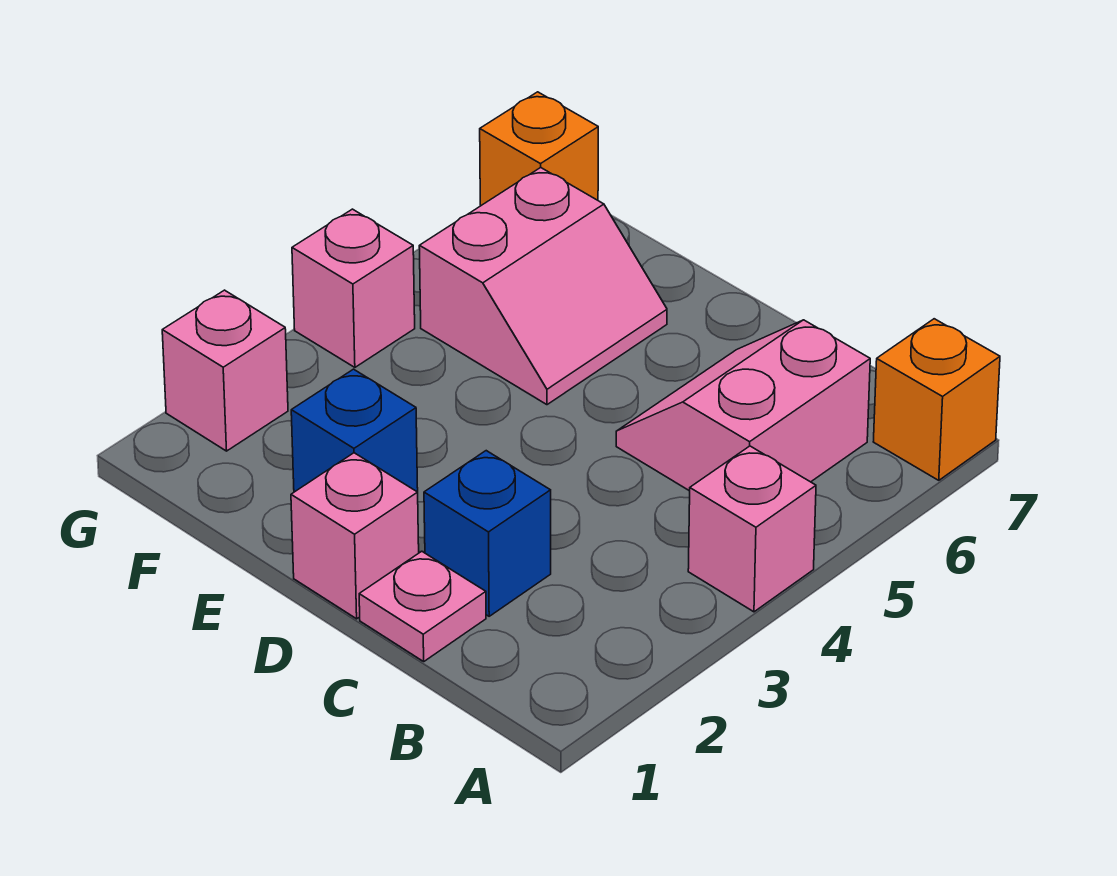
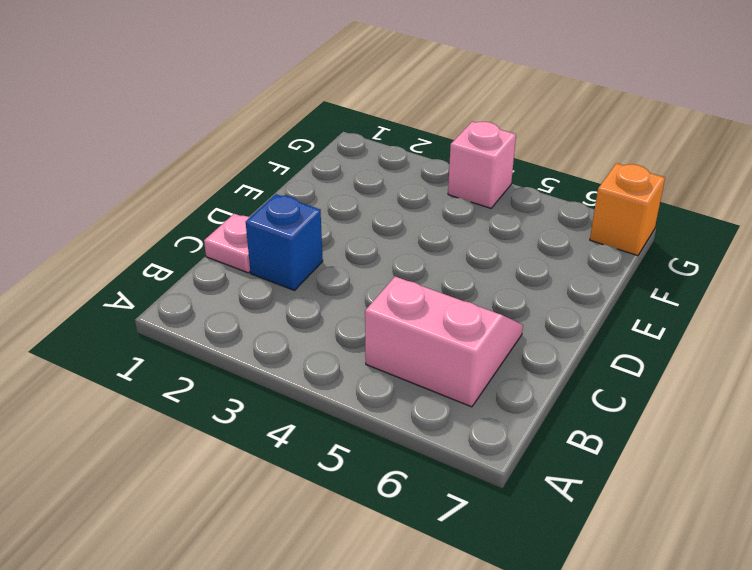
none -> pink 1x1 brick [688,446,816,612]
none -> orange 1x1 brick [873,319,1000,480]

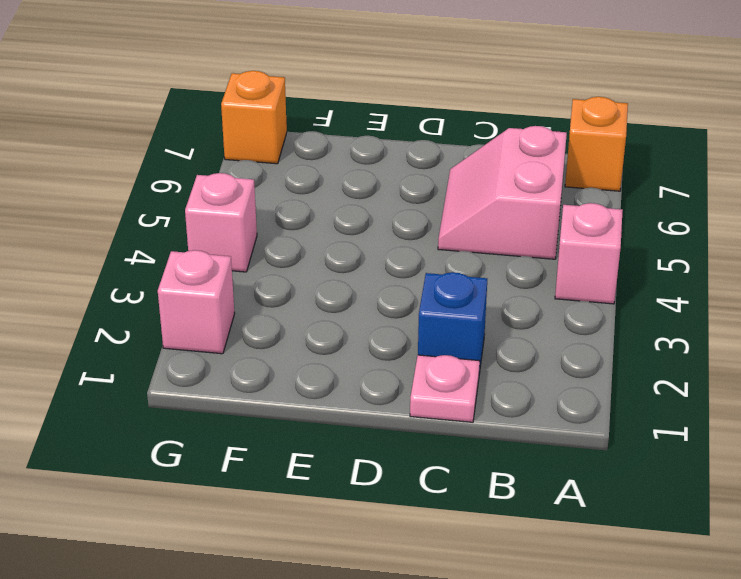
none -> pink 1x1 brick [291,453,419,619]
none -> blue 1x1 brick [291,369,418,492]

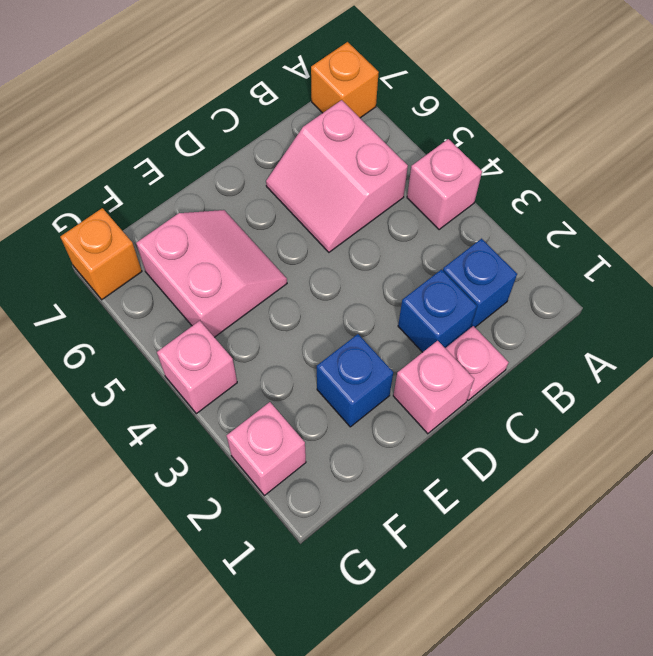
blue 1x1 brick [443,239,517,327] -> none

